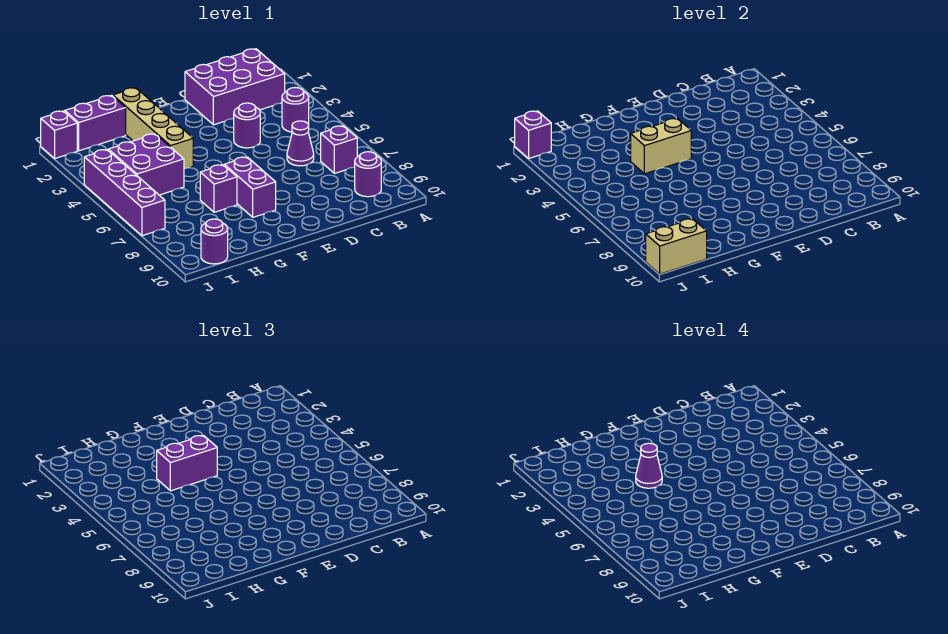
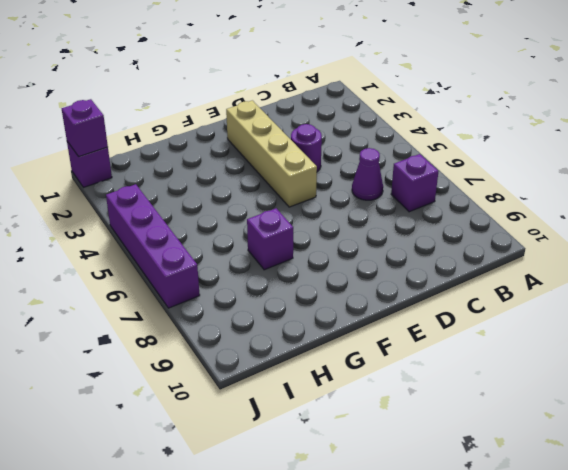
tan 1x4 brick [226,100,317,207] -> tan 1x4 brick moved to [113,88,193,169]
none -> purple 2x3 brick [185,49,285,125]
none -> purple 1x1 round brick [282,88,309,132]
none -> purple 1x1 round brick [354,152,381,197]

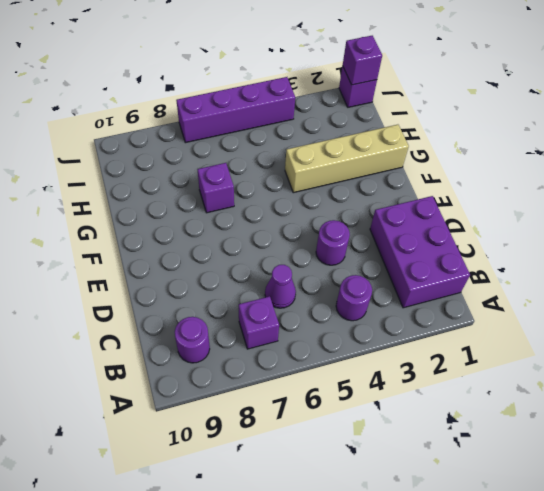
none -> purple 1x2 brick [224,157,276,217]
none -> purple 1x2 brick [65,95,126,151]
none -> purple 2x2 brick [108,134,184,195]

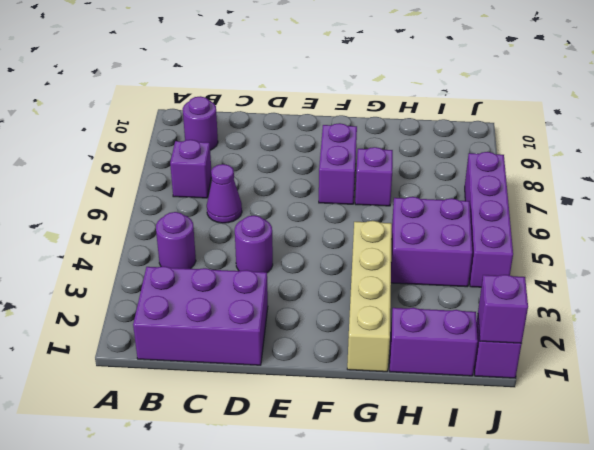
none -> purple 1x1 round brick [201,219,228,264]
none -> tan 1x2 brick [631,118,691,174]
none -> tan 1x2 brick [646,219,707,274]

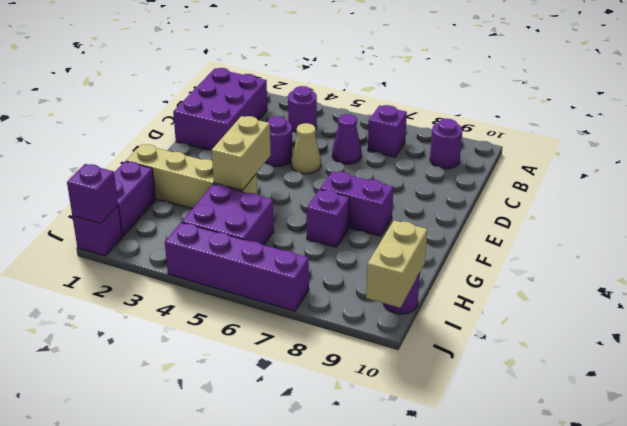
tan 1x1 cone [291,123,321,174] -> none
none -> purple 1x2 brick [157,435,217,491]
none -> purple 1x1 cone [636,443,662,488]

